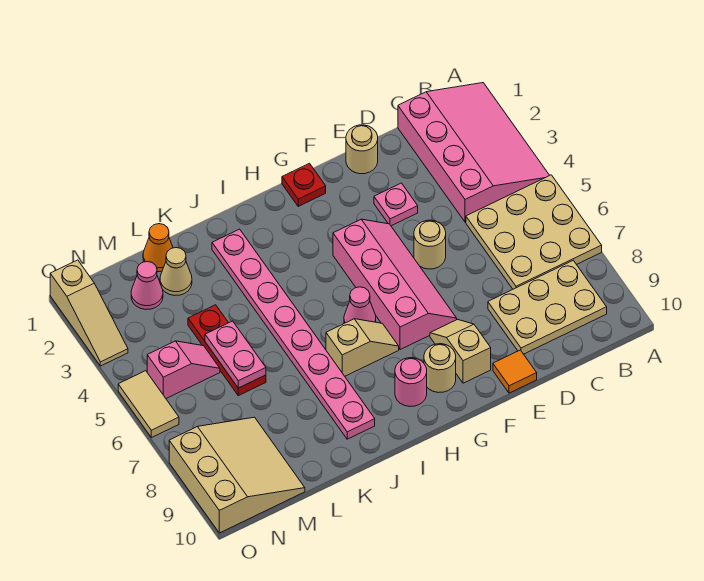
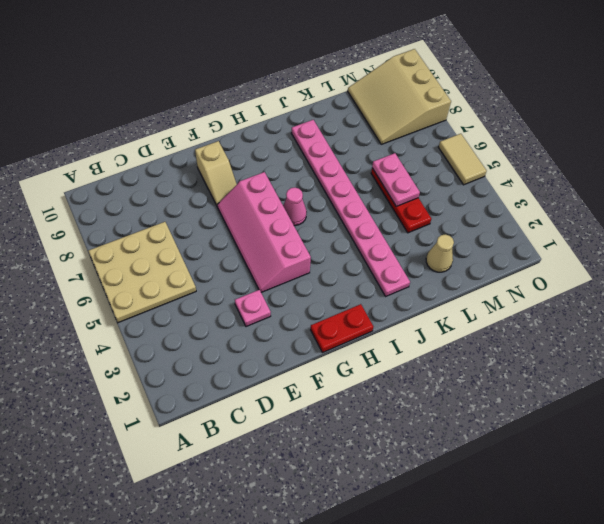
red 1x2 plate [311,304,373,353] -> red 1x1 plate [282,163,326,206]
none -> pink 3x4 slope [398,83,549,222]
none -> tan 2x3 plate [488,261,607,354]
none -> tan 1x1 round brick [346,125,378,174]

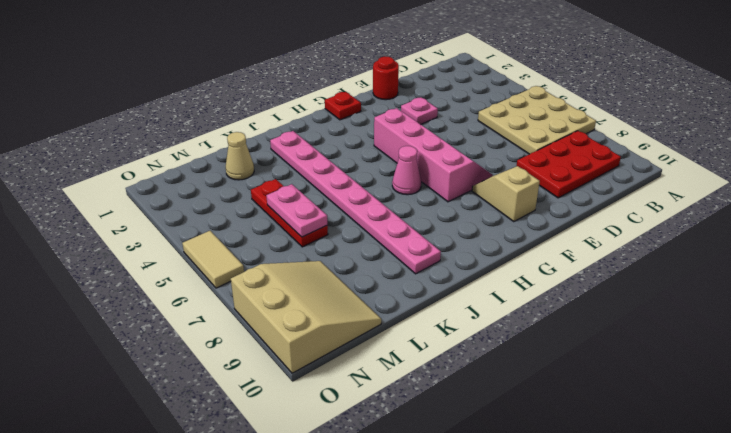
red 2x3 plate [517,131,621,198] -> tan 2x3 plate [488,261,607,354]
red 1x1 round brick [373,57,399,100] -> tan 1x1 round brick [346,125,378,174]
none -> pink 3x4 slope [398,83,549,222]
none -> tan 1x1 round brick [414,220,446,269]
none -> orange 1x1 tile [493,350,537,393]

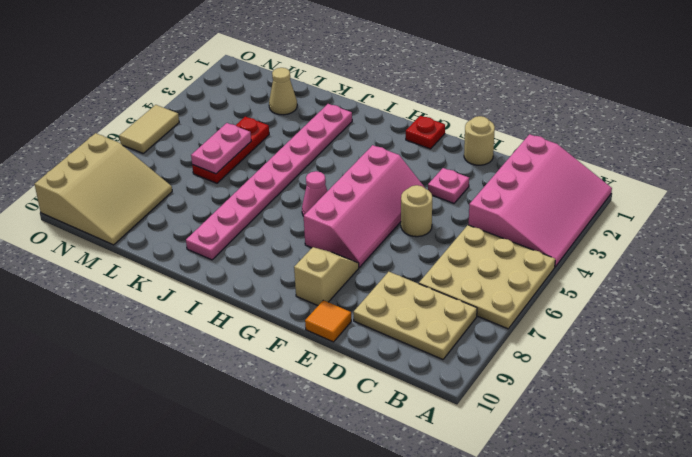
none -> tan 1x1 round brick [424,344,456,393]
none -> tan 1x2 slope [326,319,399,376]
none -> pink 1x1 round brick [395,358,427,407]

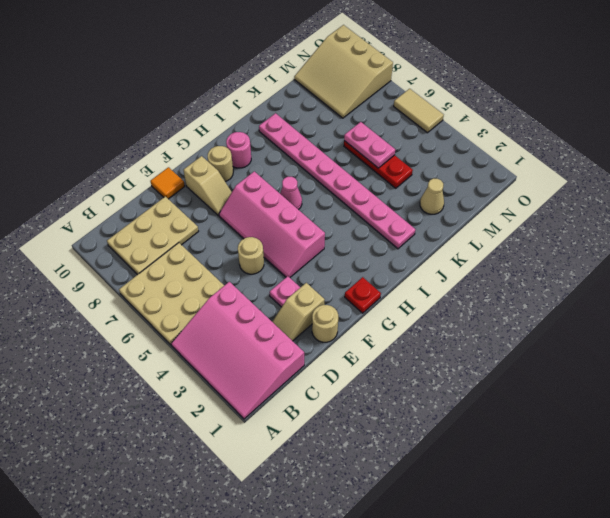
tan 1x2 slope [272,283,325,341] -> tan 1x2 slope moved to [326,319,399,376]
none -> orange 1x1 cone [143,224,173,272]
none -> pink 1x1 cone [131,262,163,309]
none -> pink 1x2 slope [147,341,220,398]

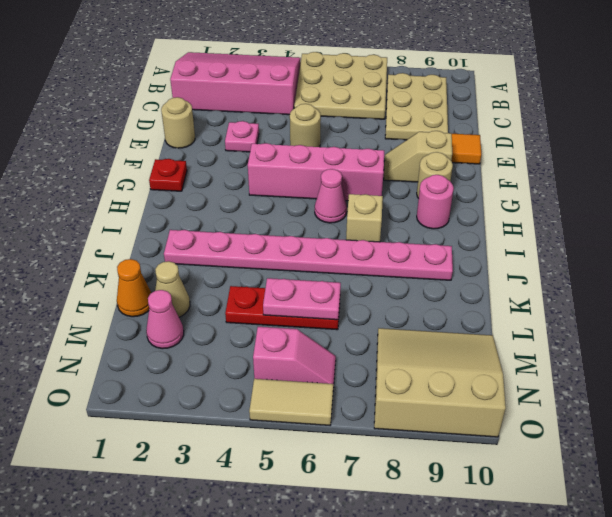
pink 1x2 slope [253,327,336,387] -> pink 1x2 slope turned to [147,341,220,398]
none -> tan 1x3 slope [50,260,128,366]

